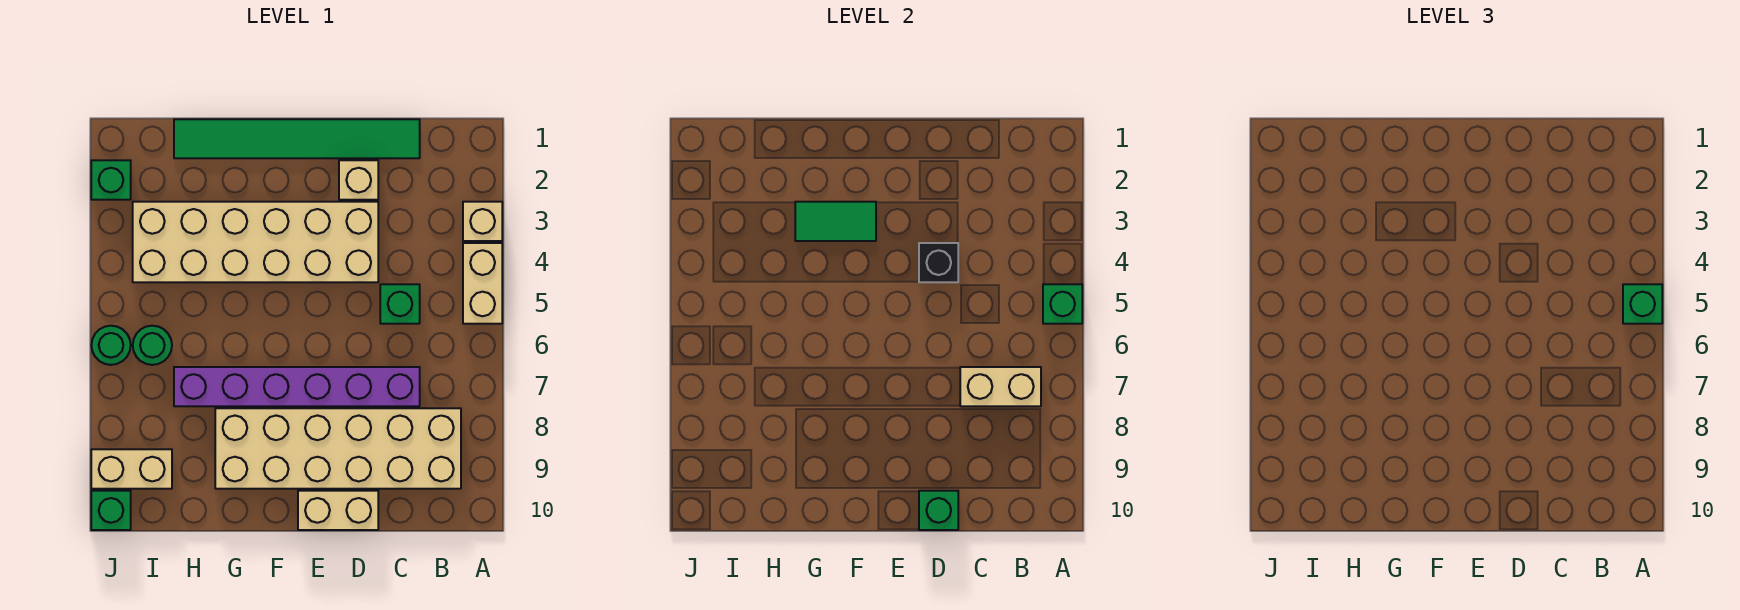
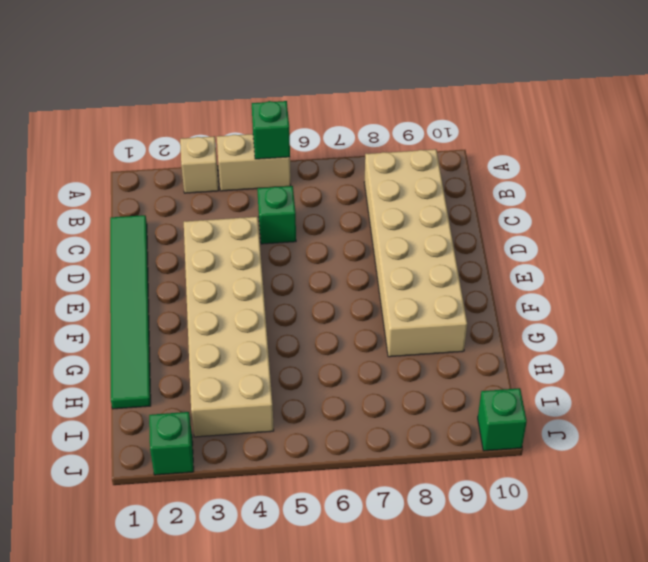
none -> purple 1x6 brick [174,367,420,406]
none -> tan 1x1 brick [339,160,378,200]
none -> tan 1x2 brick [298,491,378,530]

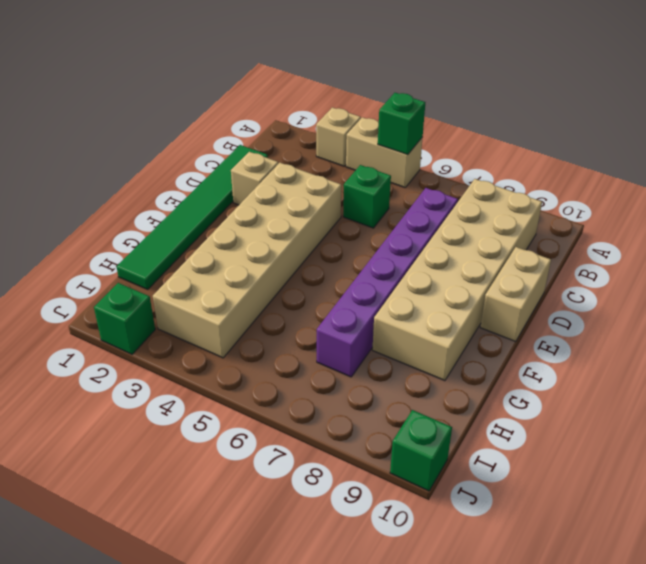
none -> green 1x1 round brick [133,326,172,365]
none -> tan 1x2 brick [91,449,172,489]
none -> green 1x1 round brick [91,326,131,365]

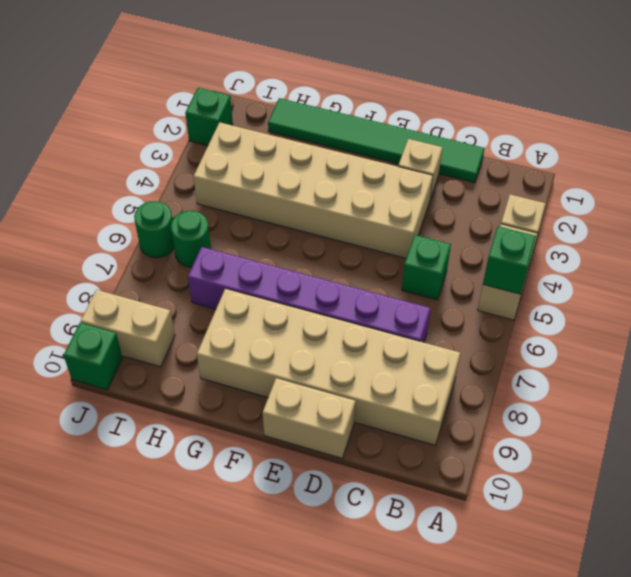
none -> tan 1x2 brick [960,367,1041,406]
none -> black 1x1 brick [919,243,958,282]
none -> green 1x1 brick [919,491,958,530]

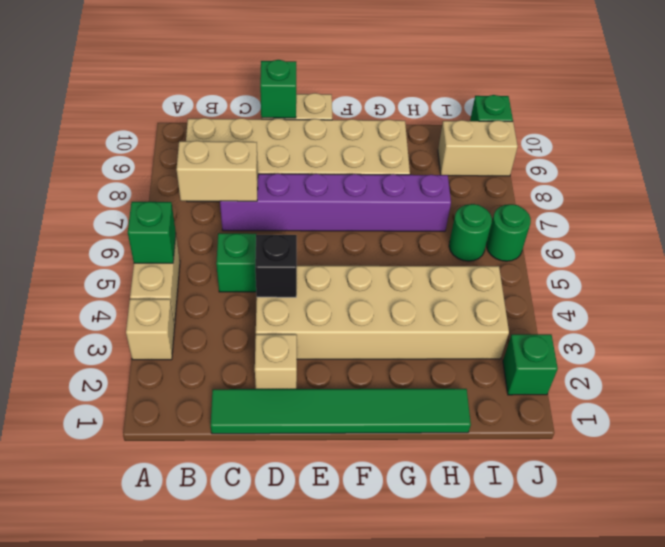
none -> green 1x2 tile [795,202,876,241]
none -> green 1x1 brick [1623,284,1662,324]

